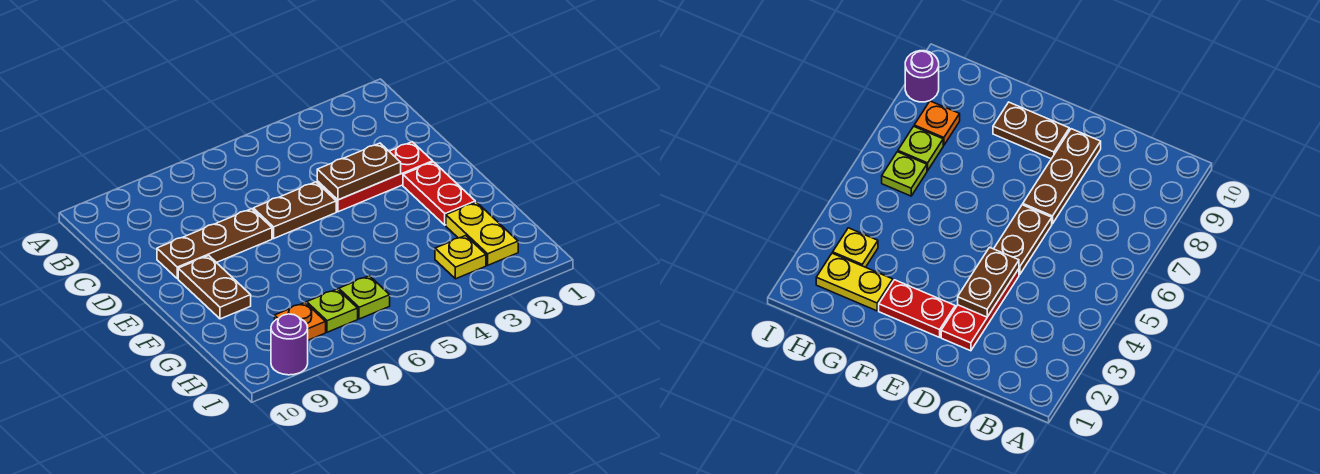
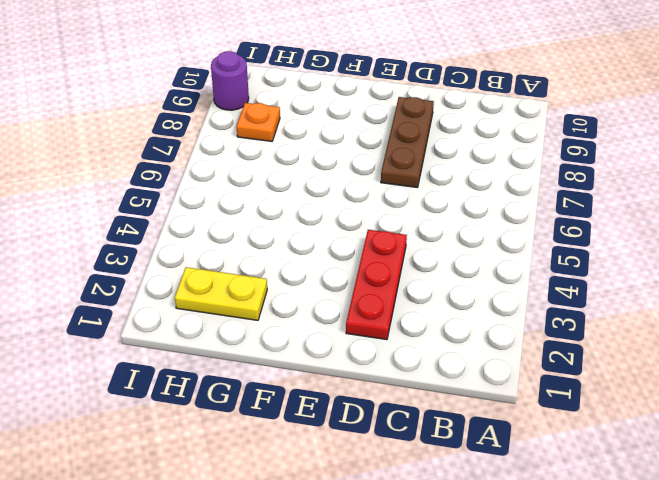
none -> brown 1x2 plate [253,182,336,238]
none -> red 1x2 plate [403,162,475,225]
none -> brown 1x2 plate [178,256,251,319]

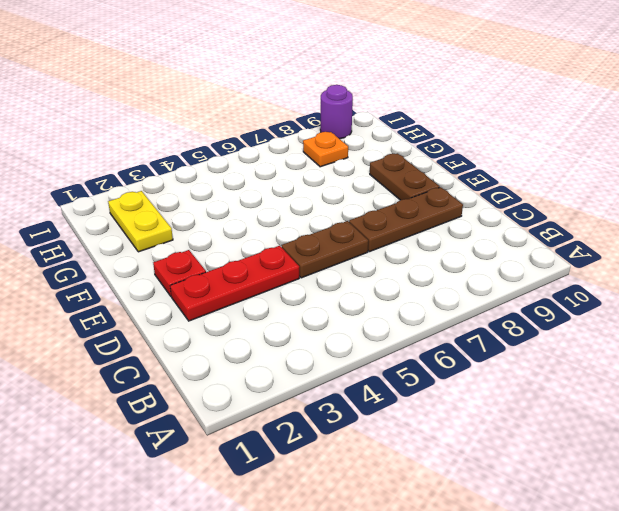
red 1x1 plate [153,250,206,296] -> red 1x2 plate [403,162,475,225]
none -> yellow 1x1 plate [435,236,486,279]
none -> lime 1x1 plate [339,276,390,319]
none -> lime 1x1 plate [307,289,358,332]

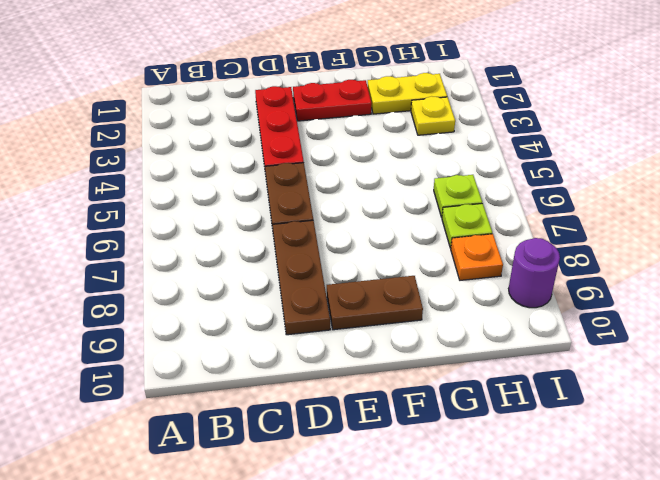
none -> brown 1x2 plate [317,143,401,200]

